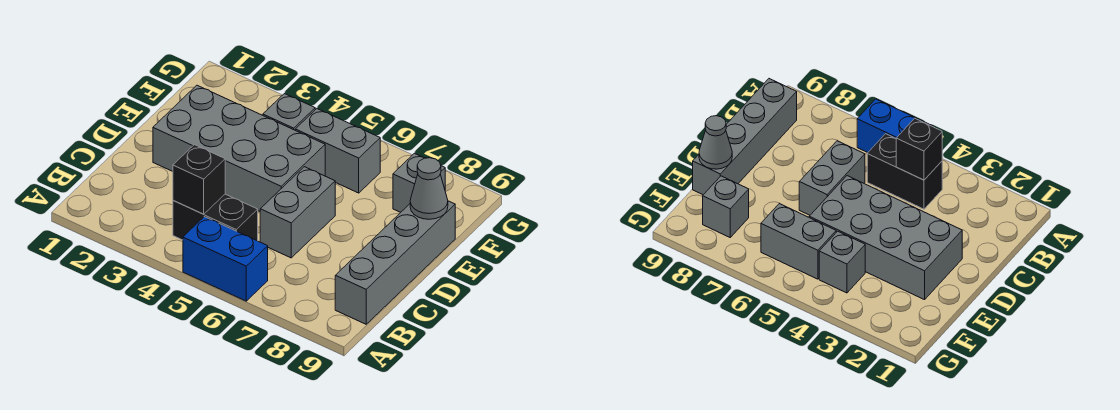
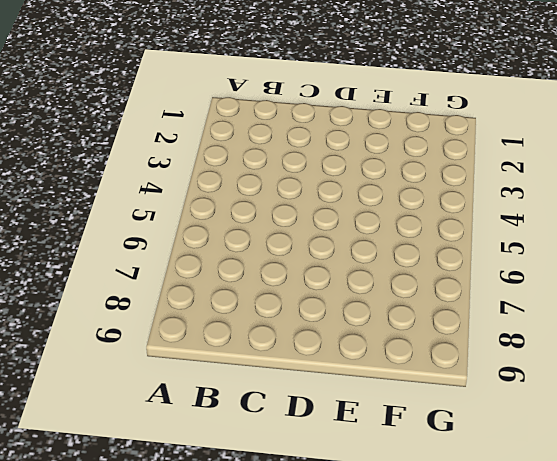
none -> blue 1x2 brick [183,217,268,301]
none -> black 1x2 brick [173,194,258,241]

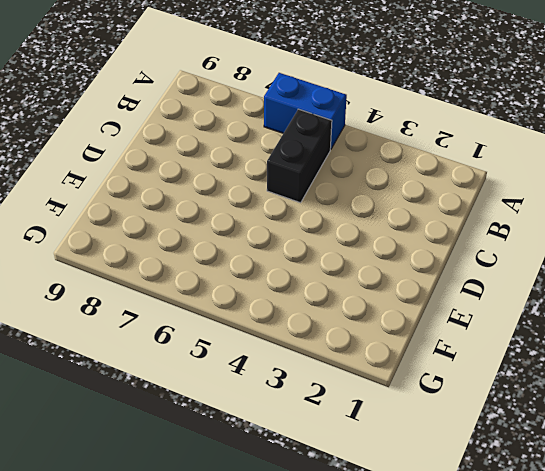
black 1x2 brick [267,109,332,203] -> black 1x2 brick turned to [173,194,258,241]
none -> grey 1x4 brick [335,201,455,324]
none -> grey 1x2 brick [260,167,335,258]

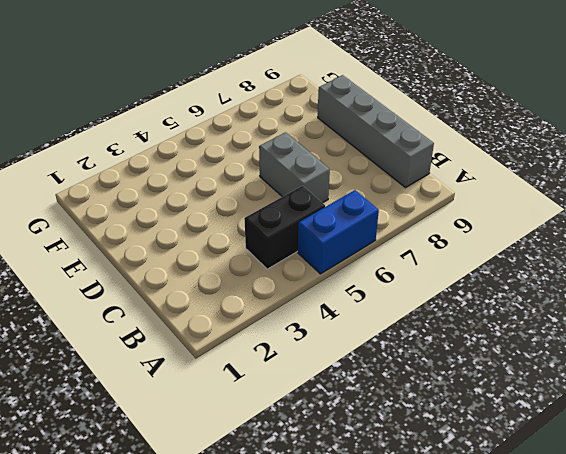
none -> grey 2x4 brick [153,85,325,211]
none -> grey 1x1 brick [263,94,315,130]

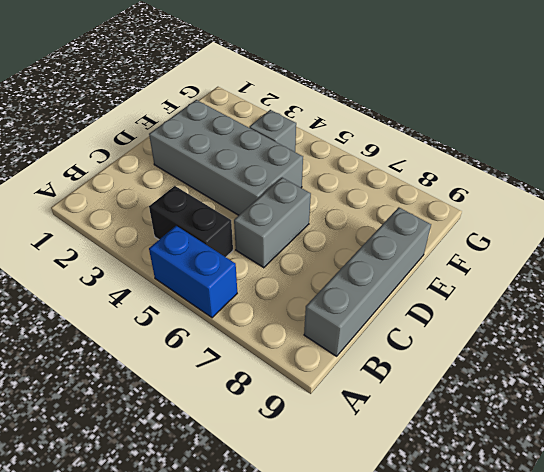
none -> grey 1x2 brick [295,109,380,193]
none -> grey 1x1 brick [393,153,445,212]

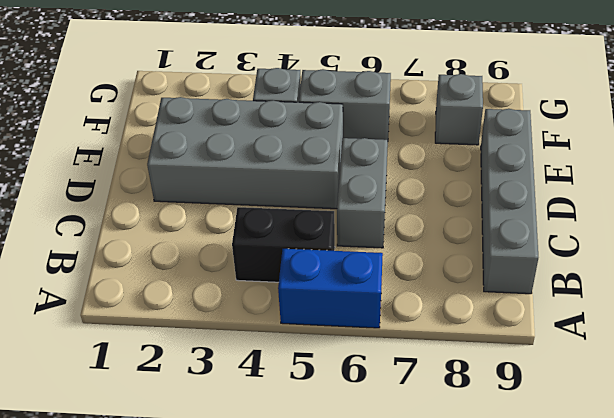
none -> black 1x1 brick [173,145,225,214]
none -> grey 1x1 cone [410,158,448,219]

